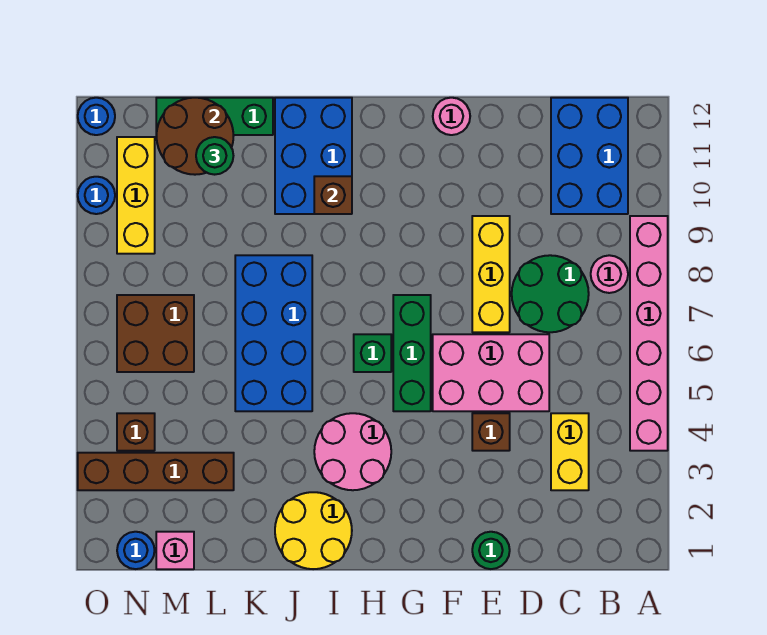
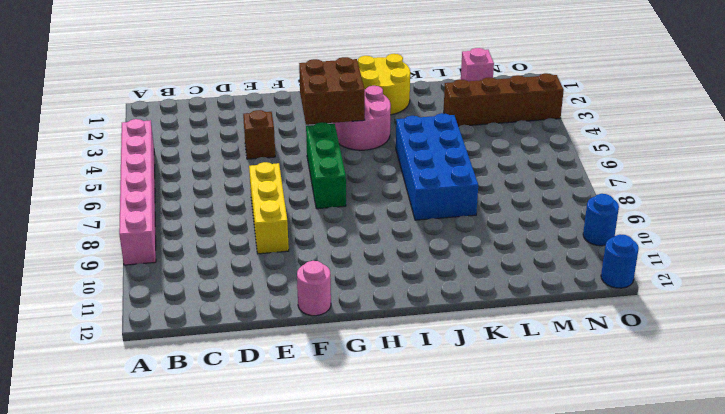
brown 2x2 brick [299,57,365,125] -> brown 2x2 brick moved to [117,295,194,372]
none -> pink 1x1 round brick [591,255,628,293]
none -> blue 2x3 brick [551,98,628,214]
none -> yellow 1x2 brick [551,413,589,490]

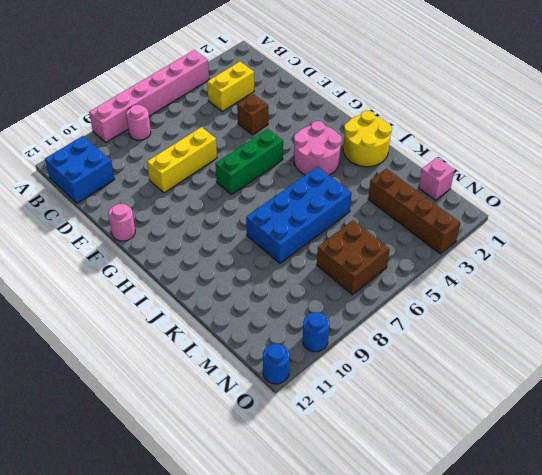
blue 2x2 brick [45,136,115,203] -> blue 2x3 brick [551,98,628,214]
none -> green 2x2 round brick [512,255,589,332]
none -> pink 2x3 brick [433,334,549,411]
none -> green 1x1 round brick [472,532,510,569]

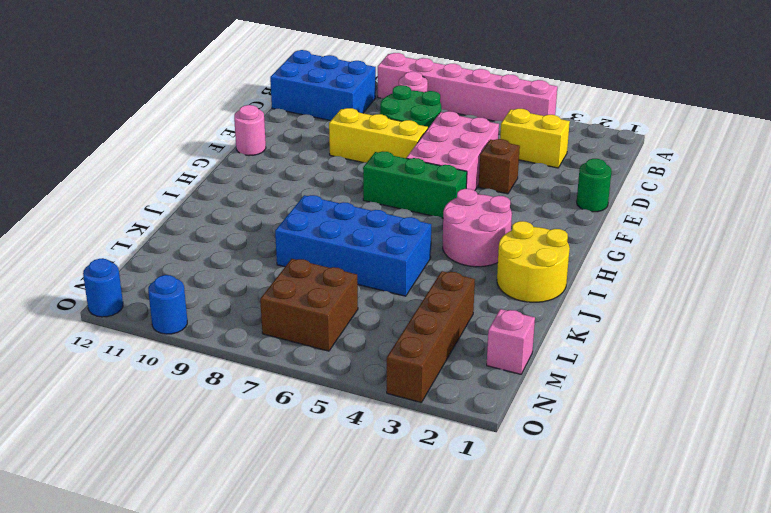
none -> green 1x1 brick [354,334,391,372]
none -> blue 2x3 brick [275,98,352,214]
none -> green 1x3 brick [156,98,273,135]

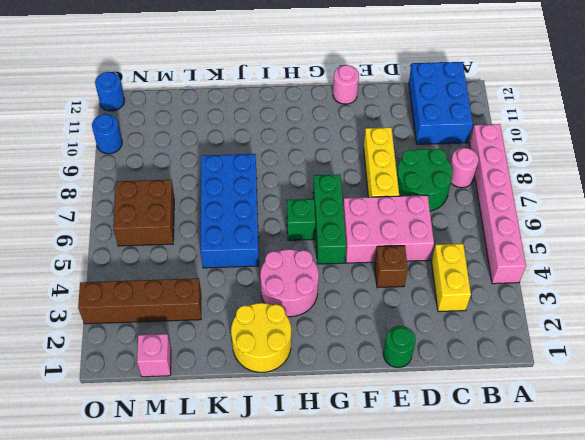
none -> blue 2x3 brick [275,98,352,214]
none -> green 1x3 brick [156,98,273,135]
none -> blue 1x1 round brick [117,532,155,569]

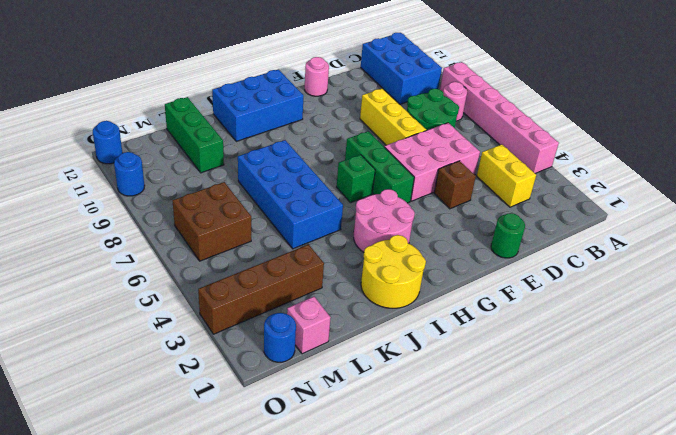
blue 2x3 brick [212,70,304,141] -> blue 2x3 brick turned to [275,98,352,214]
green 1x3 brick [165,97,224,173] -> green 1x3 brick turned to [156,98,273,135]
none -> brown 1x1 brick [117,413,155,451]
none -> yellow 1x3 brick [117,137,155,254]
none -> brown 1x1 brick [314,176,352,214]

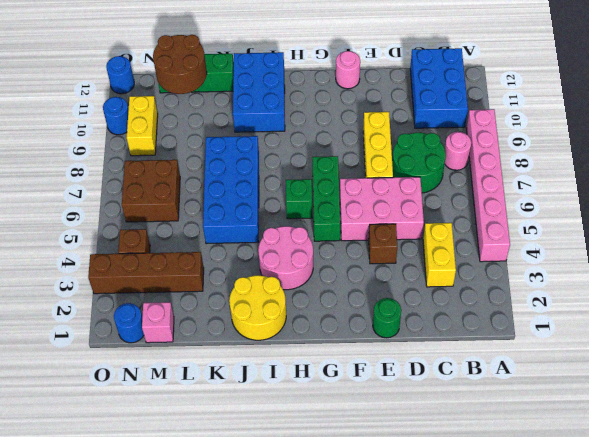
yellow 1x2 brick [127,96,158,156] -> yellow 1x3 brick [117,137,155,254]
none -> brown 1x1 brick [314,176,352,214]
none -> green 1x1 round brick [196,137,233,175]

